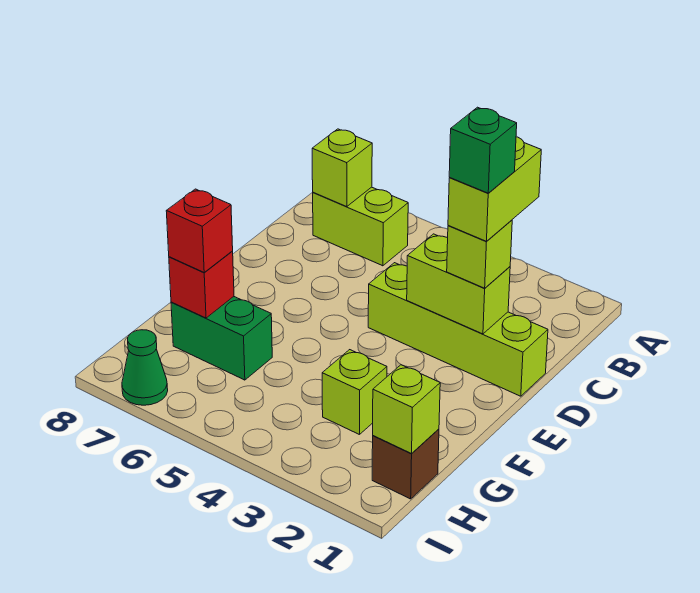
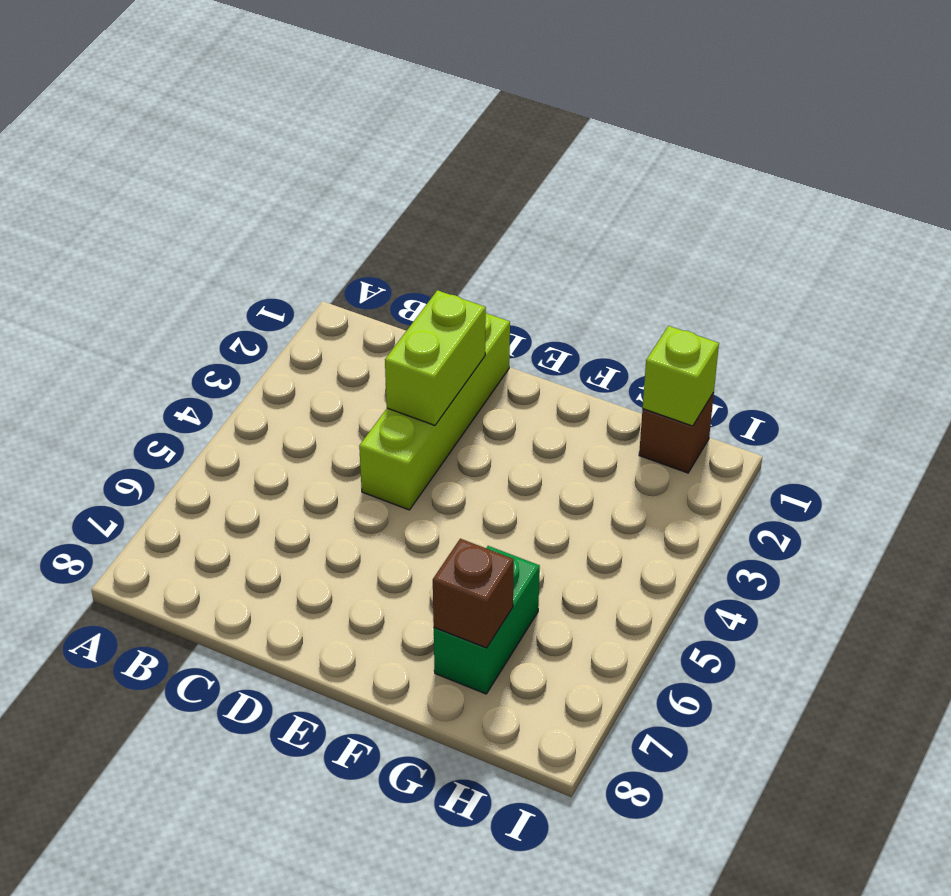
brown 1x1 brick [433,539,514,648] -> red 1x1 brick [169,251,234,318]
none -> lime 1x2 brick [313,187,408,266]
none -> lime 1x1 brick [322,350,387,435]
none -> green 1x1 cone [122,330,168,405]

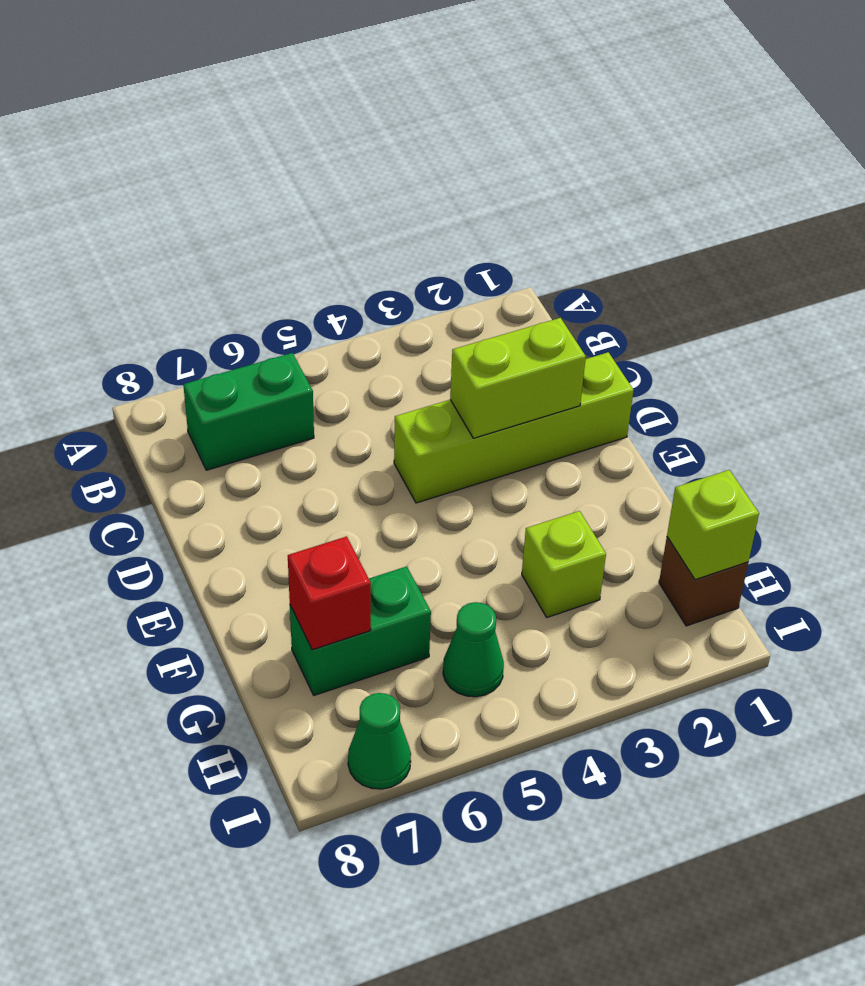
green 1x2 brick [183,353,314,470] -> lime 1x2 brick [313,187,408,266]
green 1x1 cone [443,602,504,697] -> none
none -> lime 1x1 brick [312,129,372,207]
none -> lime 1x1 brick [447,220,512,288]
none -> red 1x1 brick [166,189,233,273]

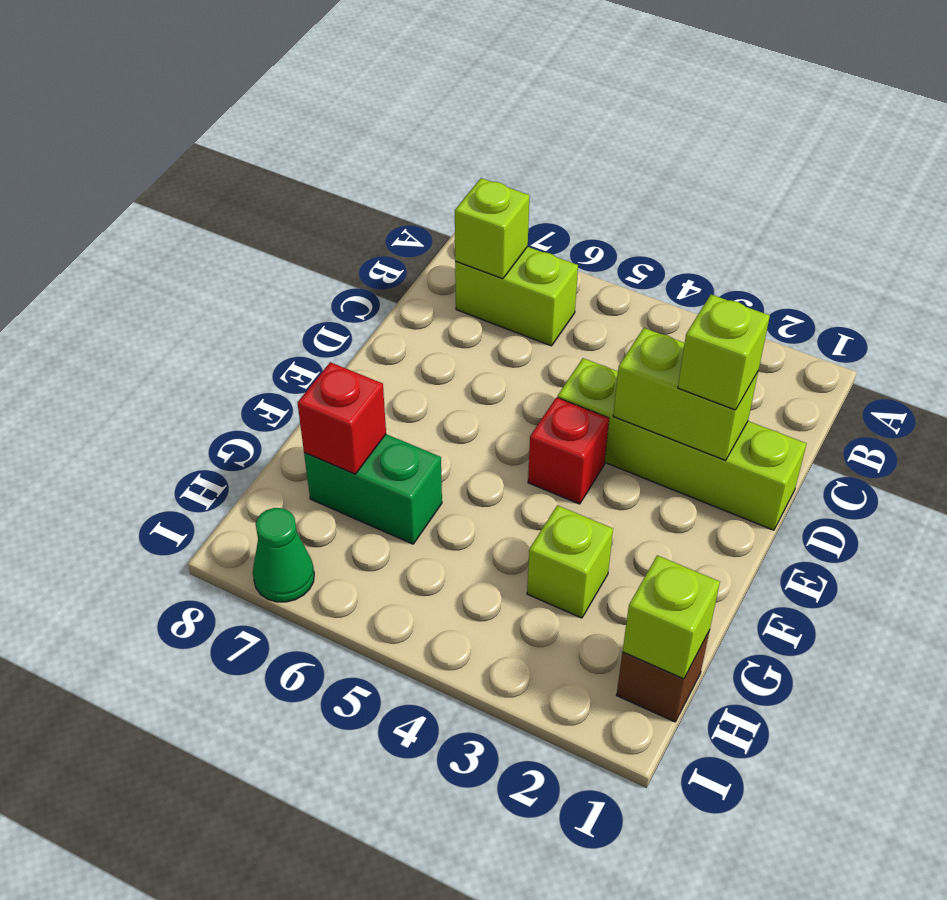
red 1x1 brick [528,397,609,504] -> red 1x1 brick moved to [166,189,233,273]
none -> lime 1x2 brick [448,137,541,241]
none -> green 1x1 brick [449,107,517,193]

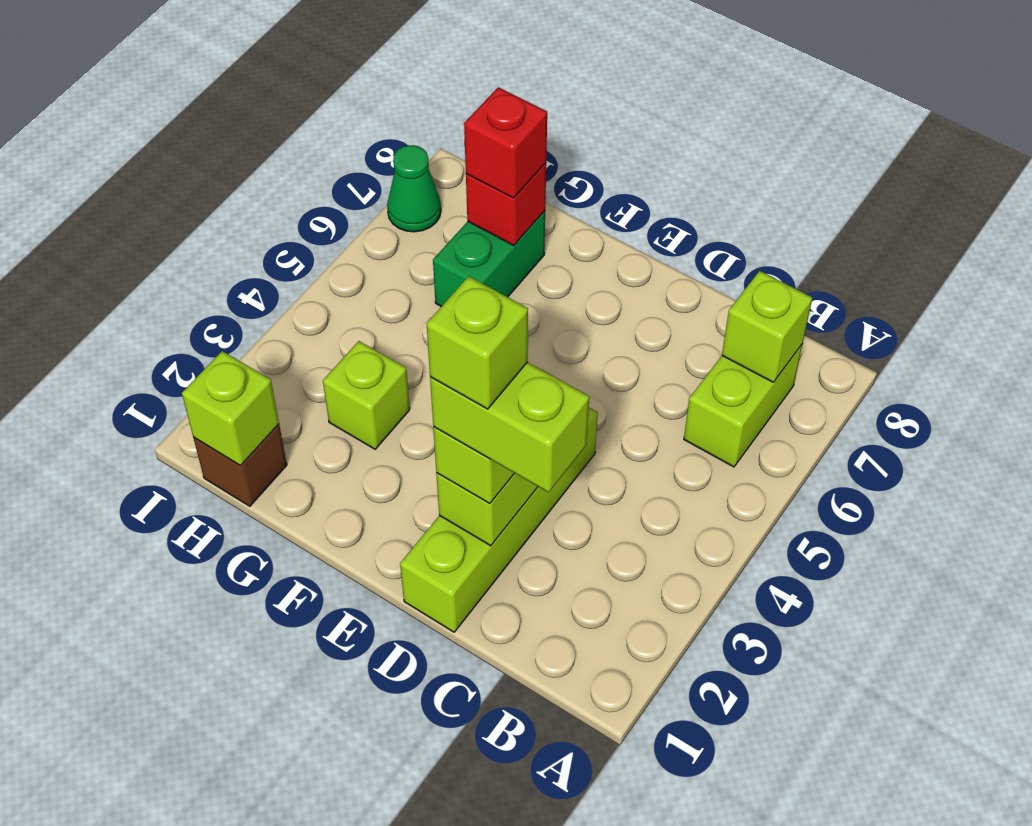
lime 1x1 brick [427,276,528,409] -> green 1x1 brick [449,107,517,193]

